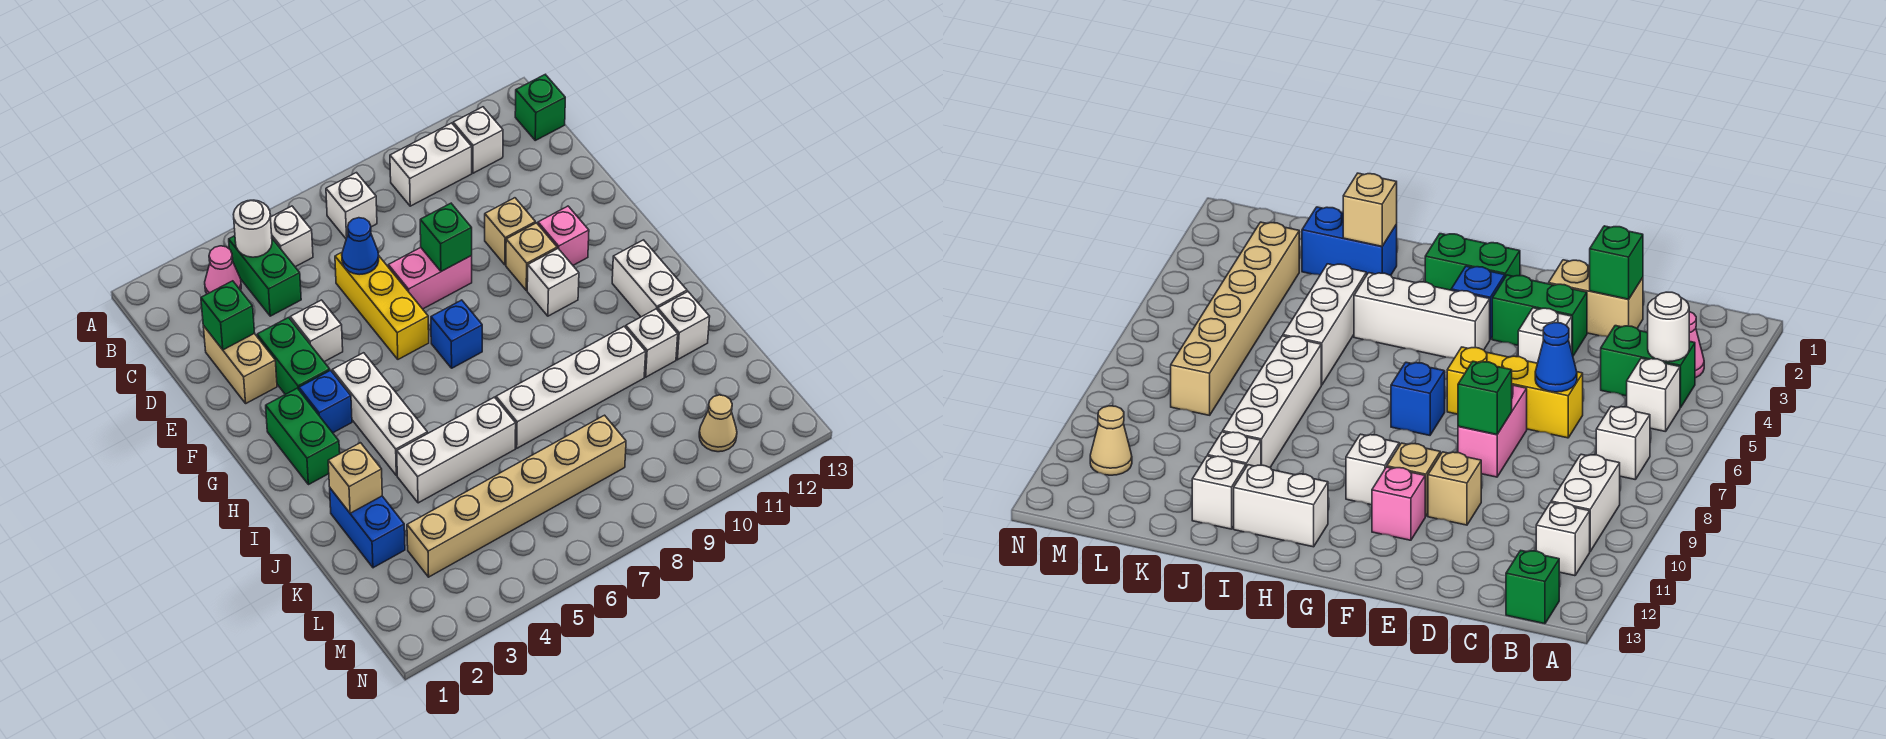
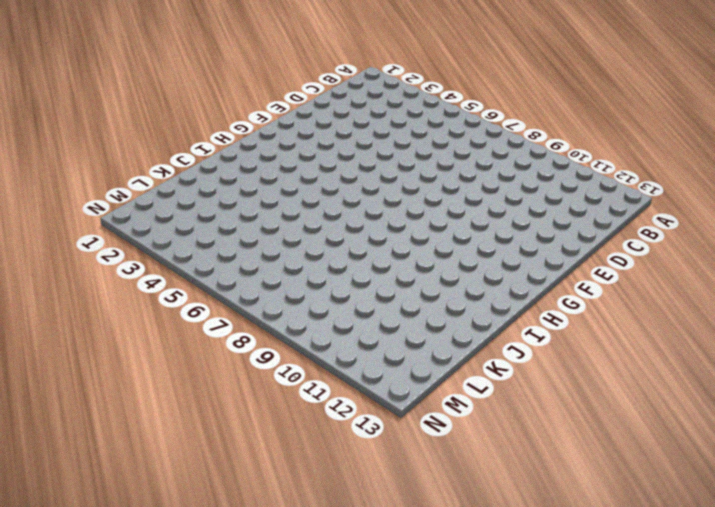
none -> pink 1x1 cone [205,246,241,294]
none -> green 1x2 brick [229,236,301,316]
none -> white 1x1 brick [270,206,313,267]
none -> white 1x1 brick [326,173,377,239]

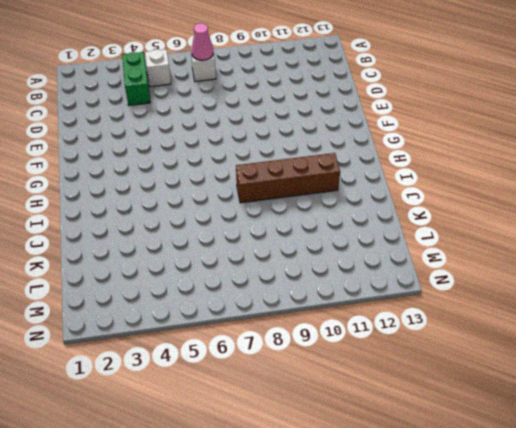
pink 1x1 cone [191,23,213,60] -> pink 1x1 cone moved to [205,246,241,294]
brown 1x4 brick [236,153,340,203] -> none
none -> white 1x2 brick [390,123,472,206]
none -> white 1x1 brick [453,107,503,173]
none -> green 1x1 brick [515,75,565,140]
none -> tan 1x2 brick [203,326,277,403]

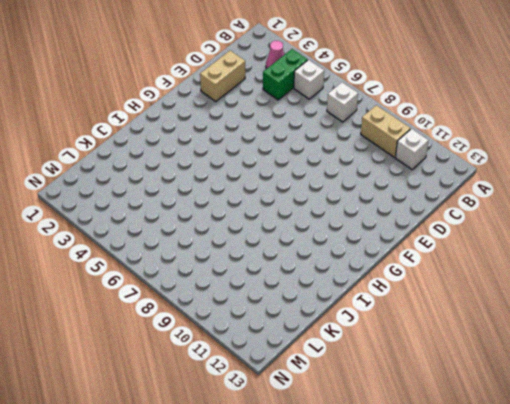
tan 1x2 brick [361,105,411,157] -> white 1x2 brick [390,123,472,206]
none -> green 1x1 brick [515,75,565,140]
none -> yellow 1x3 brick [335,253,429,359]
none -> green 1x2 brick [257,318,330,394]
none -> white 1x1 brick [290,300,343,362]

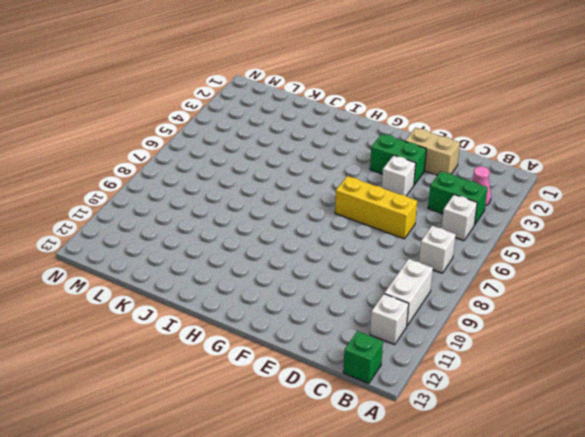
none -> pink 1x2 brick [388,248,472,309]
none -> tan 1x1 brick [485,198,535,265]
none -> tan 1x1 brick [506,223,557,290]
none -> pink 1x1 brick [538,206,589,265]

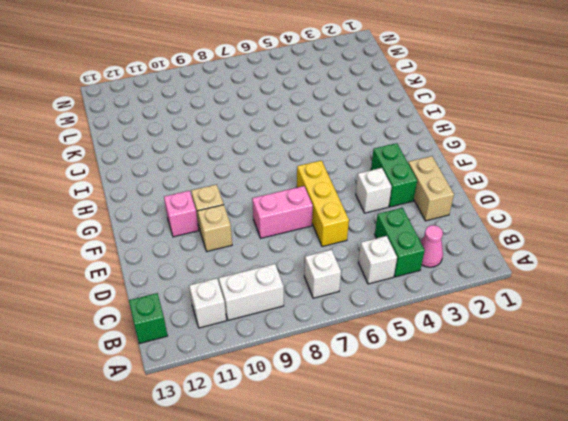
none -> green 1x2 brick [266,388,340,485]
none -> blue 1x1 brick [299,370,352,433]
none -> white 1x3 brick [332,353,427,475]
none -> blue 1x1 brick [431,300,482,368]

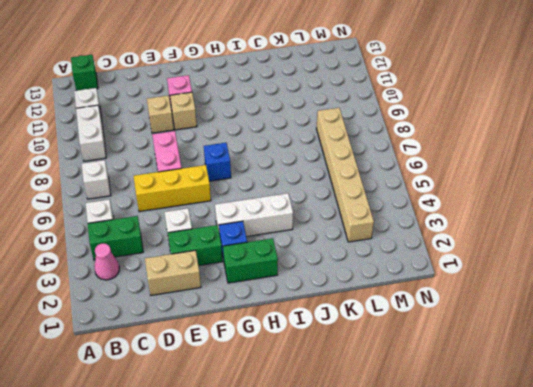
none -> white 1x1 brick [527,249,579,316]
none -> white 1x2 brick [612,240,687,317]
none -> blue 1x2 brick [330,488,405,568]
none -> white 1x3 brick [397,397,516,503]

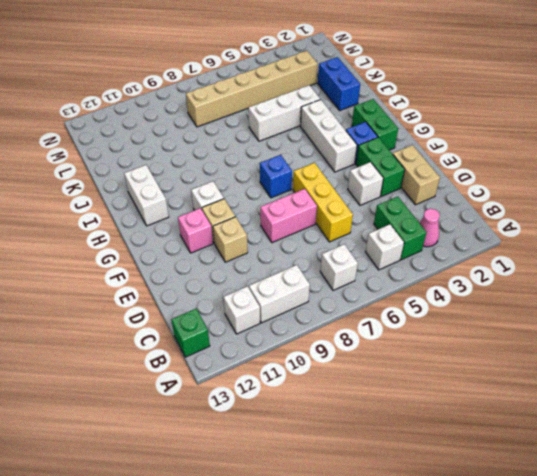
none -> white 1x4 brick [496,326,646,448]
none -> white 1x1 brick [626,309,678,377]
none -> white 1x1 brick [658,292,710,360]
none -> tan 1x1 cone [699,395,737,452]

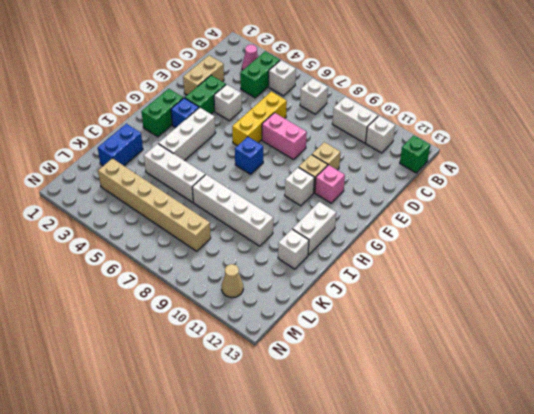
none -> white 1x1 brick [626,309,678,377]
none -> white 1x1 round brick [233,200,272,257]
none -> green 1x1 brick [201,281,254,350]
none -> blue 1x1 cone [342,218,379,275]

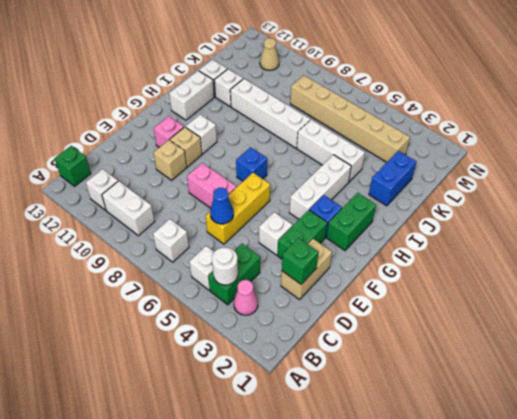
none -> green 1x1 brick [420,203,472,271]
none -> tan 1x1 brick [328,443,382,513]

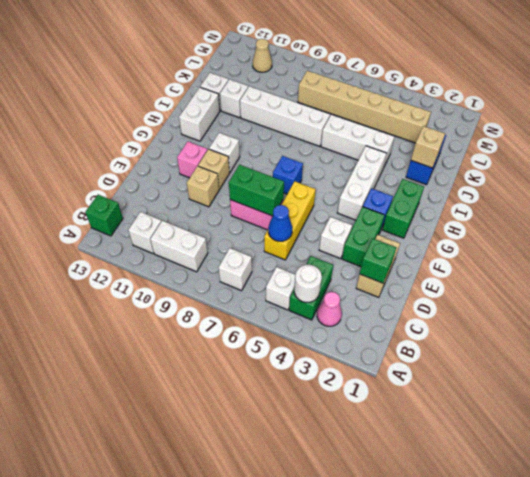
green 1x2 brick [229,165,284,216] -> green 1x1 brick [420,203,472,271]

